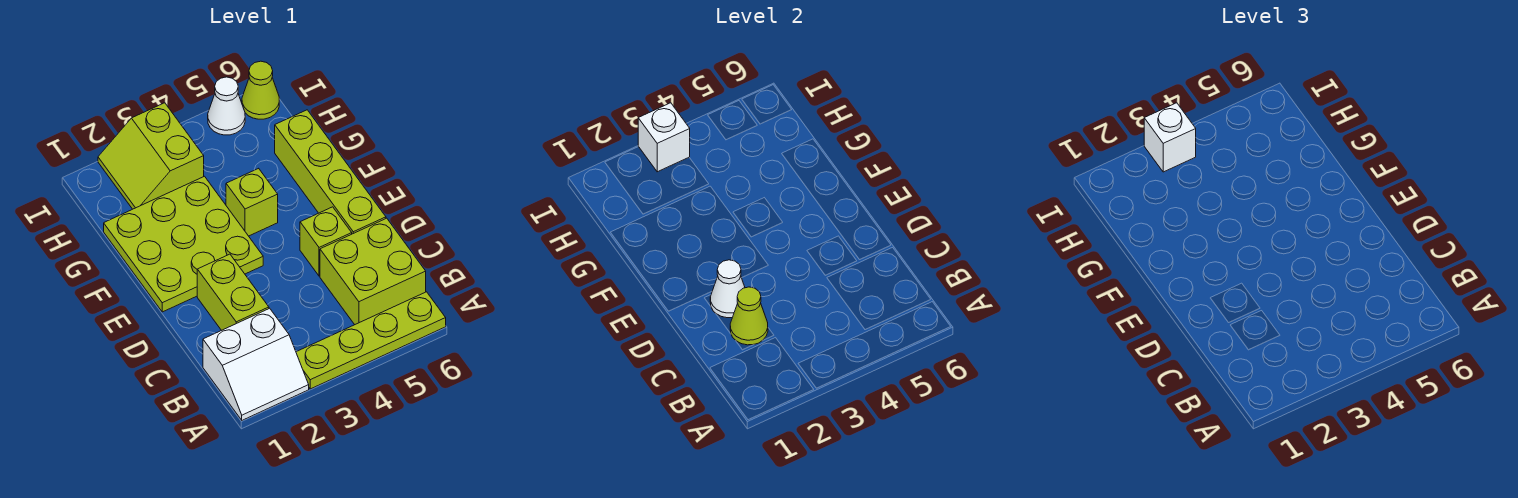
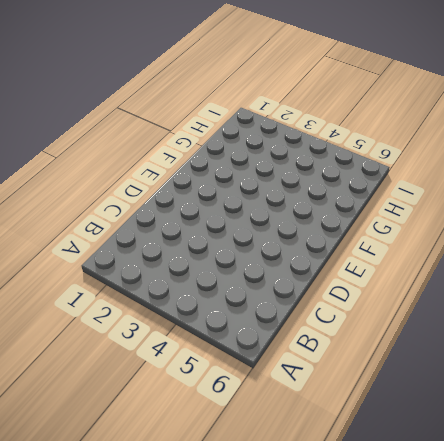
none -> white 2x2 slope [203,308,309,420]
none -> lime 1x4 plate [296,292,446,389]
none -> lime 2x2 brick [320,218,426,325]

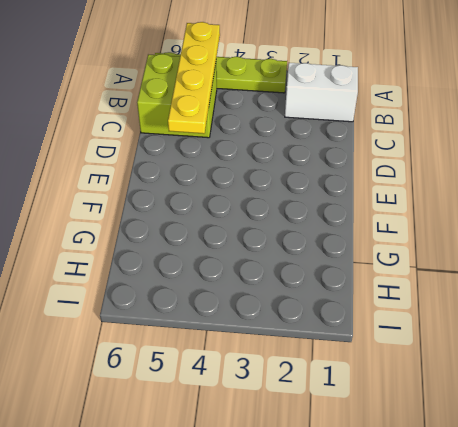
yellow 1x4 plate [168,22,220,134] -> none
none -> lime 1x2 brick [197,254,269,330]
none -> lime 1x1 brick [300,207,352,276]
none -> lime 1x4 brick [275,110,386,234]

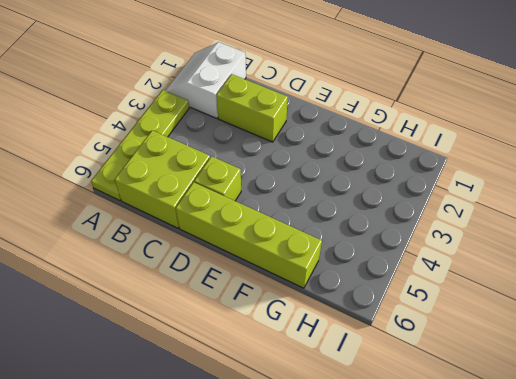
none -> lime 3x3 plate [104,176,263,312]
none -> lime 1x1 brick [226,168,278,236]
none -> lime 2x2 slope [98,103,204,209]

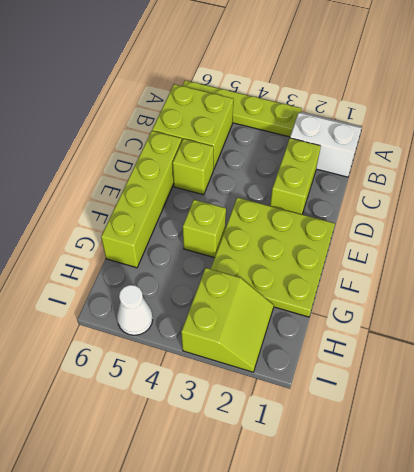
none -> lime 1x1 cone [242,61,279,119]
none -> lime 1x1 cone [730,287,768,345]
none -> white 1x1 cone [710,260,745,318]

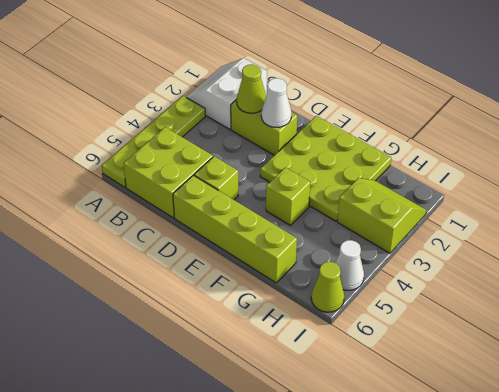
none -> white 1x1 brick [638,103,690,172]
none -> white 1x1 brick [1144,103,1196,172]

